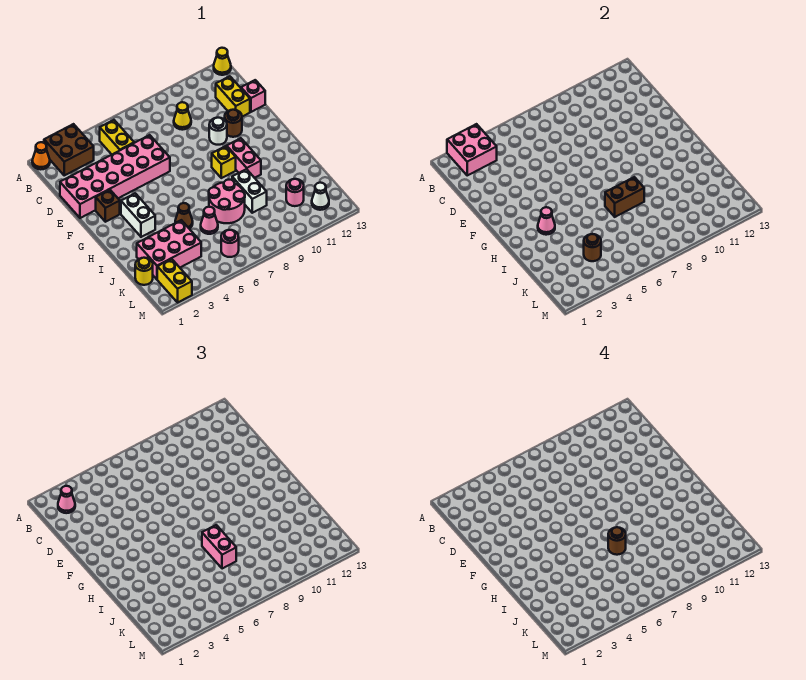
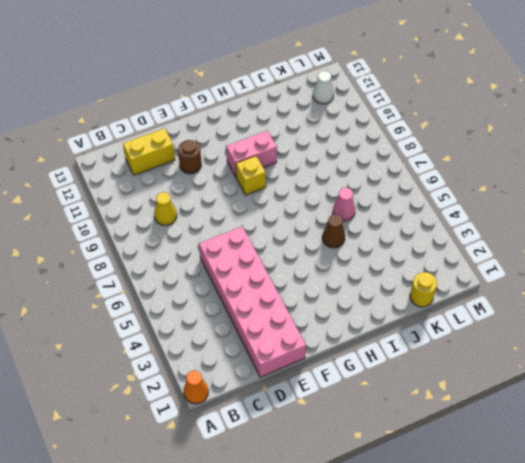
none -> brown 2x2 brick [44,124,94,175]
none -> yellow 1x1 cone [214,48,231,75]
none -> yellow 1x2 brick [100,120,134,154]
none -> pink 1x1 brick [241,80,265,112]

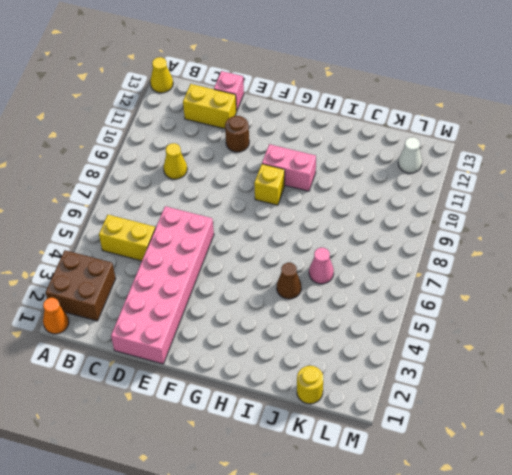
none -> white 1x1 round brick [209,118,227,145]
none -> brown 1x1 brick [96,190,120,222]
none -> white 1x2 brick [121,193,155,237]
none -> pink 2x2 round brick [209,179,245,223]

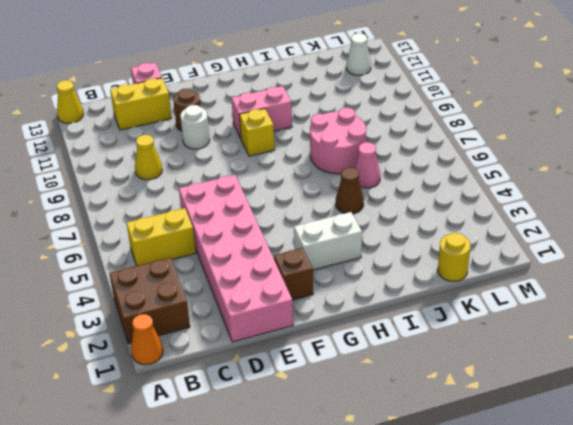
none -> white 1x2 brick [232,169,267,213]
none -> pink 2x3 brick [137,220,201,279]
none -> pink 1x1 round brick [286,179,304,206]
none -> yellow 1x2 brick [157,259,192,302]

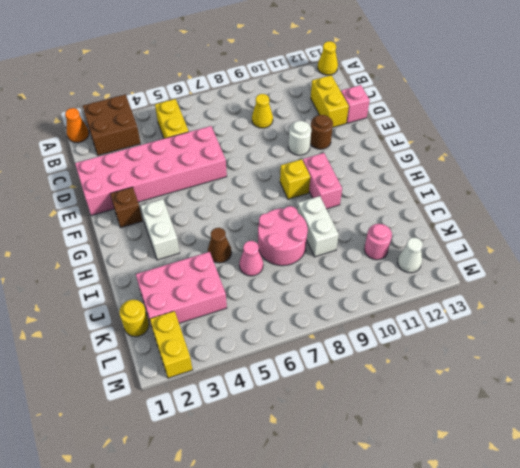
none -> pink 1x1 round brick [221,230,239,257]
none -> pink 2x2 brick [447,124,497,175]
none -> pink 1x1 cone [538,207,555,235]
none -> brown 1x2 brick [605,177,644,217]

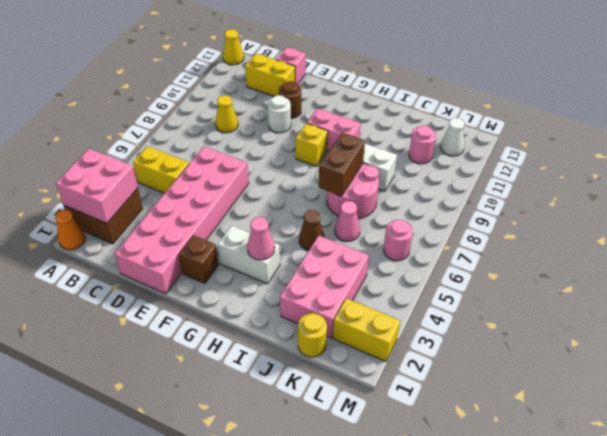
none -> brown 1x1 round brick [584,234,601,261]
none -> pink 1x1 cone [58,486,75,513]
none -> pink 1x2 brick [202,525,236,569]
none -> brown 1x1 round brick [608,527,626,555]

